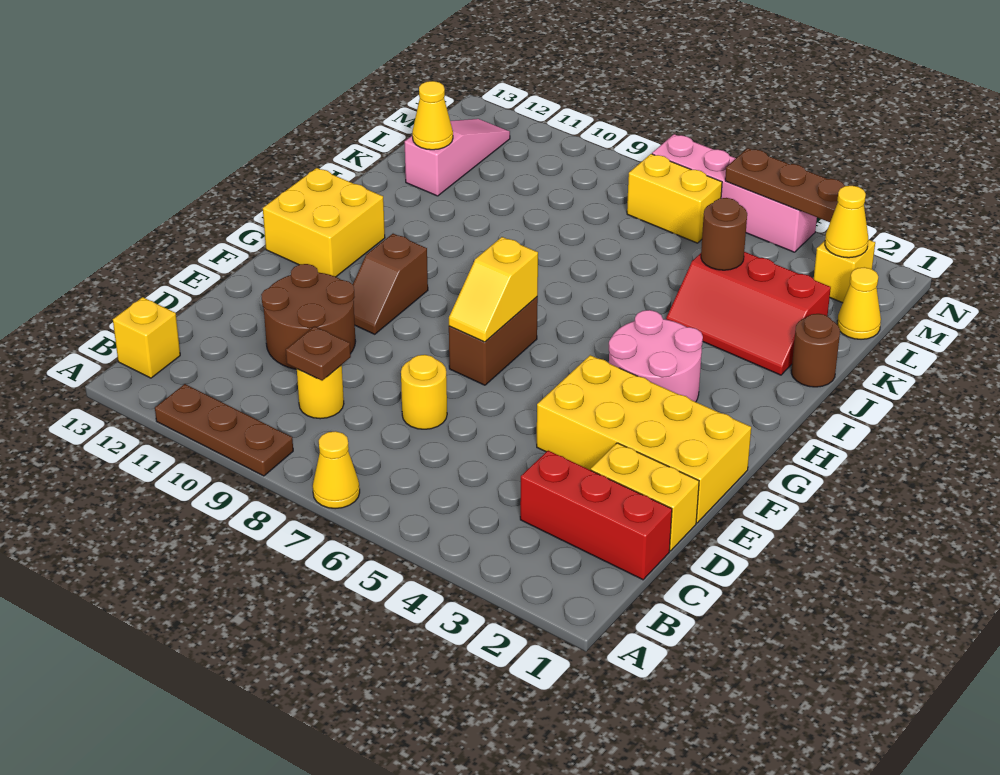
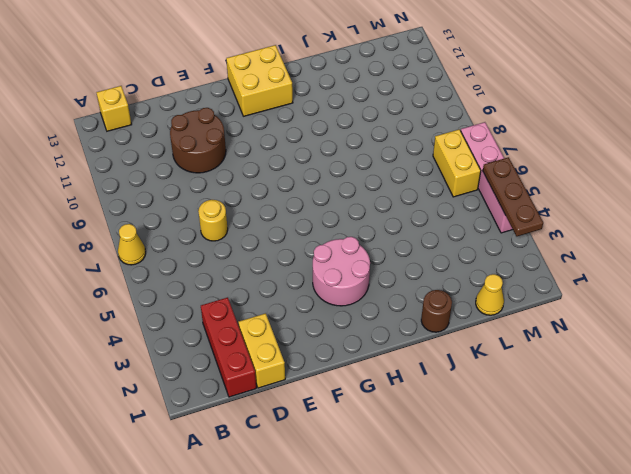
none -> brown 1x3 plate [155,384,293,476]
none -> yellow 1x1 round brick [297,365,344,419]
none -> yellow 2x4 brick [537,355,751,523]

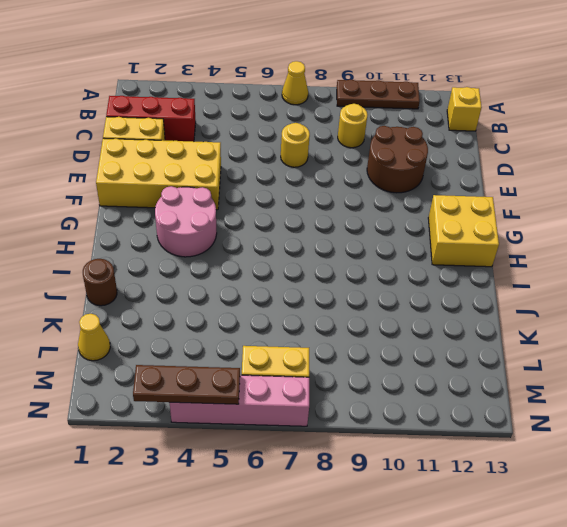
none -> brown 1x2 brick [449,297,538,385]
none -> brown 1x2 slope [353,234,428,334]
none -> red 2x3 slope [666,252,831,375]

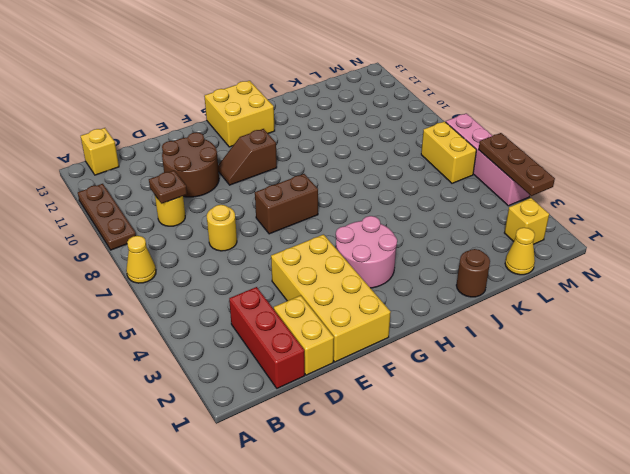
none -> red 2x3 slope [666,252,831,375]
none -> pink 1x3 slope [405,119,510,196]
none -> yellow 1x2 slope [449,237,538,342]

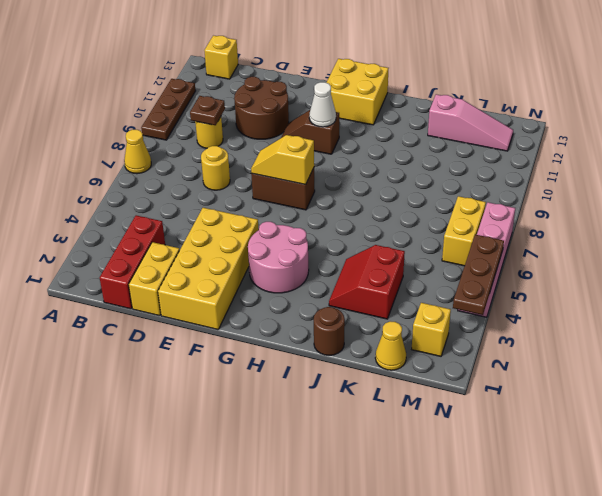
white 1x1 cone [309,82,336,127] -> none
red 2x2 slope [329,245,405,319] -> red 2x3 slope [666,252,831,375]
none -> brown 1x1 round brick [701,198,747,270]
none -> yellow 1x1 cone [412,81,453,150]
none -> yellow 1x1 cone [825,186,868,258]

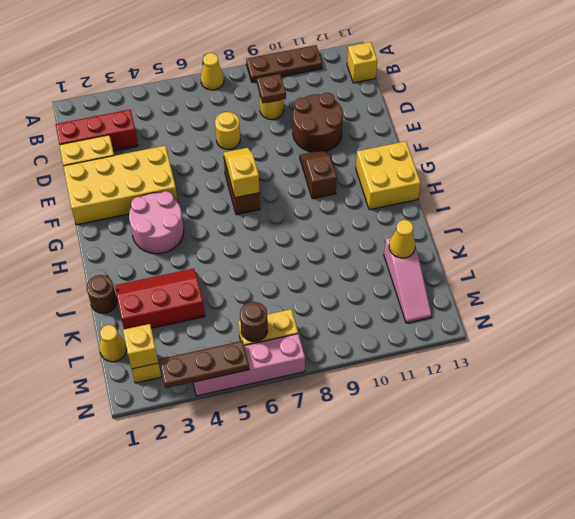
yellow 1x1 brick [123,324,158,369] -> yellow 1x1 cone [825,186,868,258]
brown 1x1 round brick [240,302,268,342] -> brown 1x1 round brick moved to [701,198,747,270]

